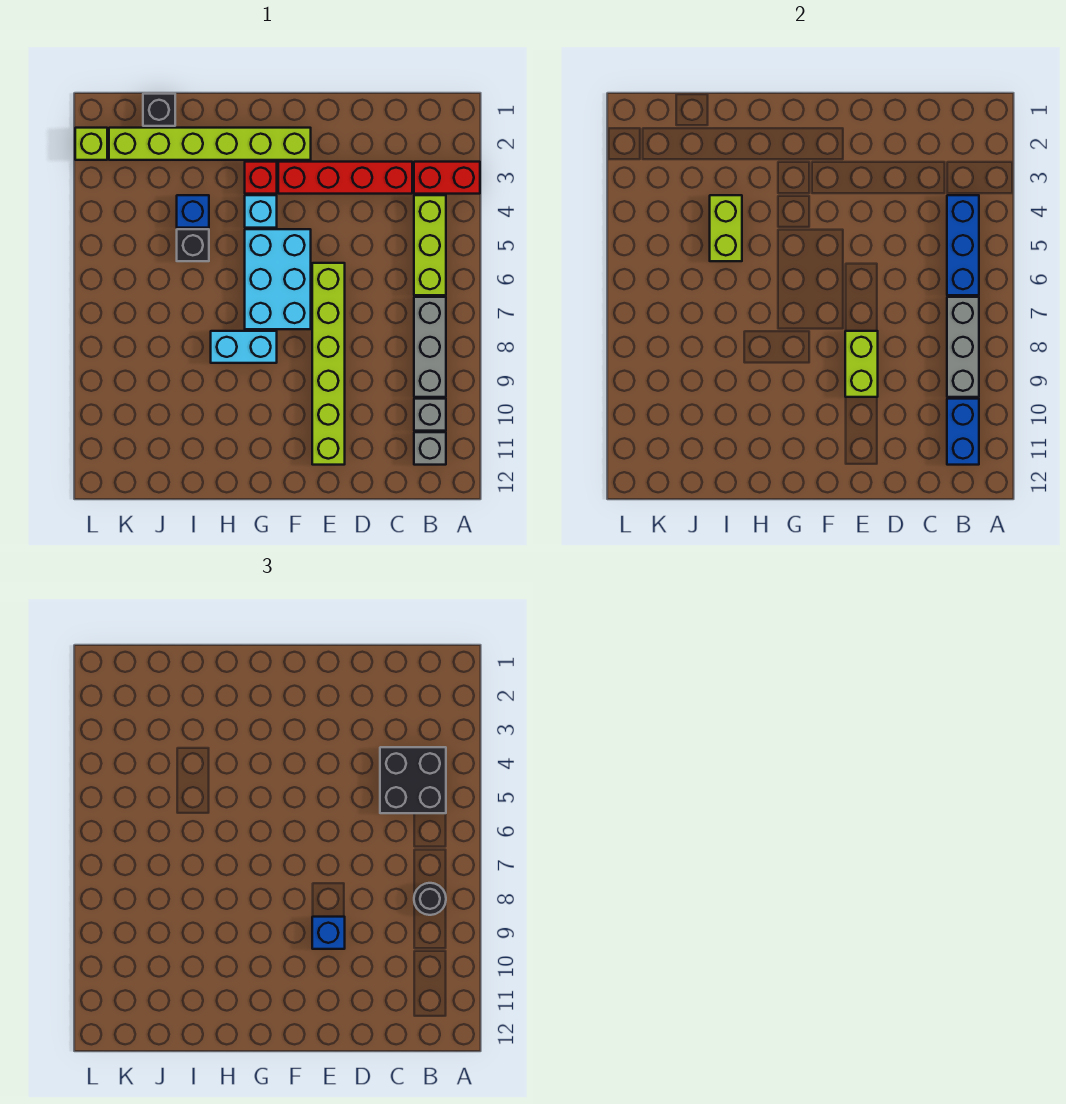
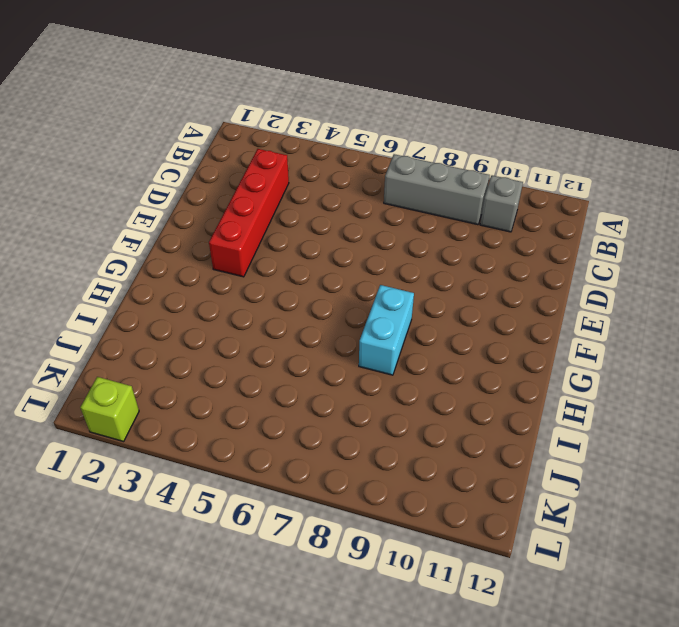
none -> red 1x2 brick [414,162,480,194]
none -> lime 1x3 brick [414,195,446,295]
none -> grey 1x1 brick [414,432,446,465]

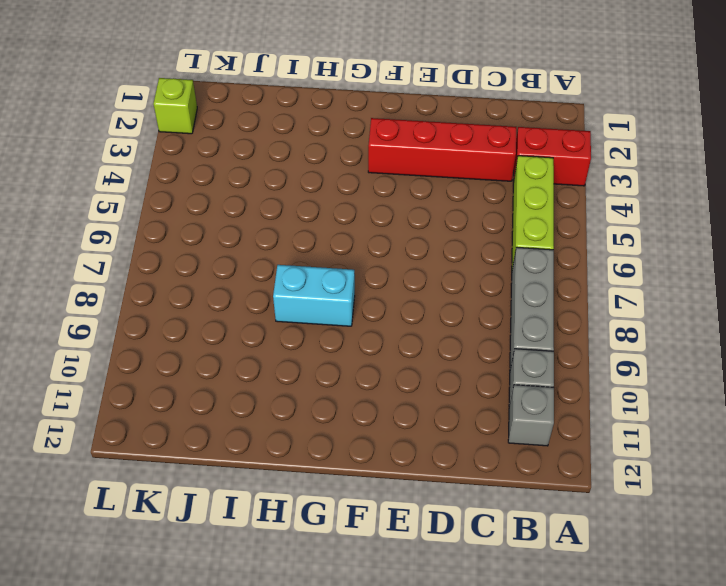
none -> lime 1x6 brick [312,263,345,465]
none -> lime 1x6 brick [109,128,311,160]
none -> cyan 2x3 brick [245,229,311,329]

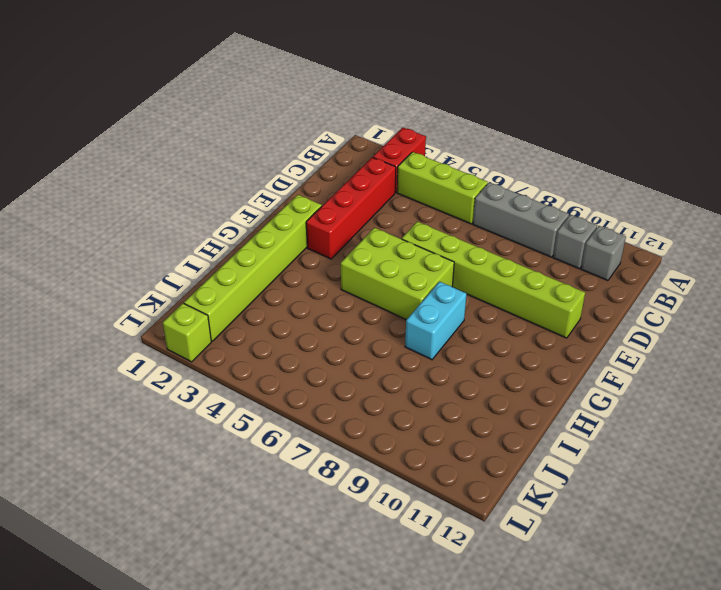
lime 2x3 brick [341,228,454,320] -> cyan 2x3 brick [245,229,311,329]
none -> red 1x1 brick [245,162,277,194]
none -> cyan 1x1 brick [245,195,277,228]
none -> blue 1x1 brick [177,195,209,228]

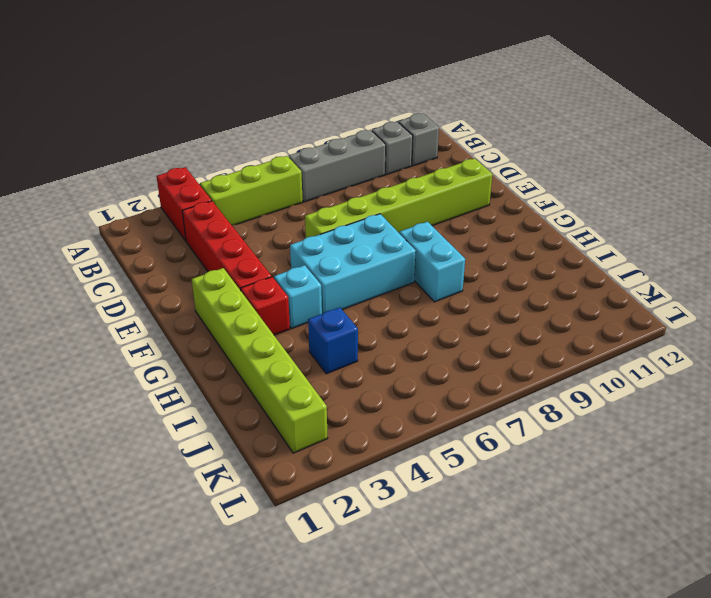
none -> black 1x1 brick [177,229,209,261]
none -> black 1x1 brick [143,94,175,126]
none -> lime 1x1 brick [75,128,107,160]

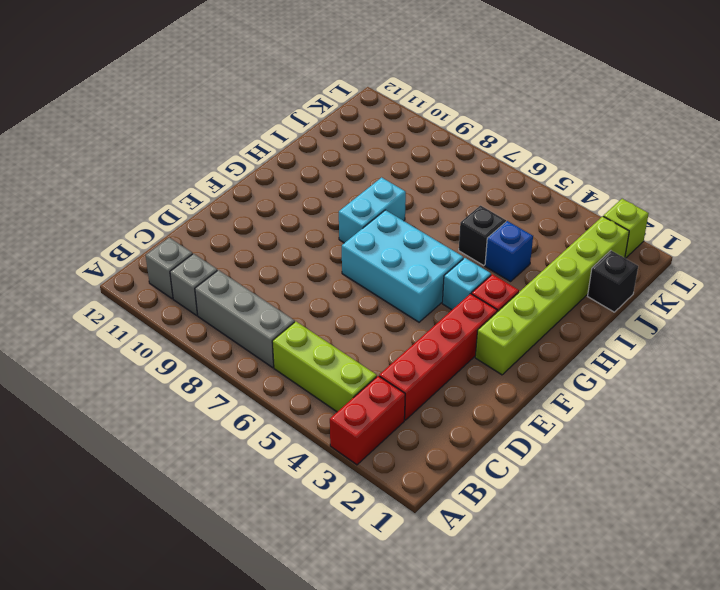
none -> lime 1x6 brick [312,263,345,465]
none -> blue 1x3 brick [947,195,979,295]
none -> grey 1x3 brick [947,297,979,397]

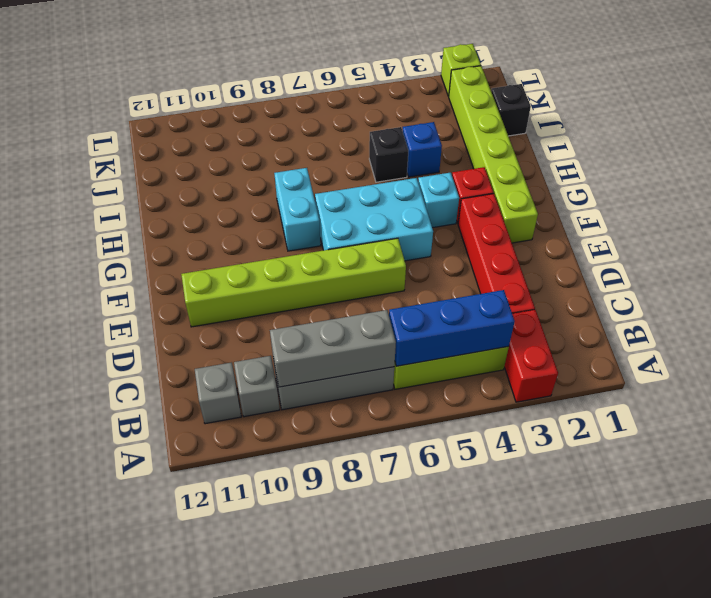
none -> blue 1x2 brick [947,399,979,465]
none -> lime 1x2 brick [845,331,878,397]
none -> lime 1x2 brick [710,195,742,261]

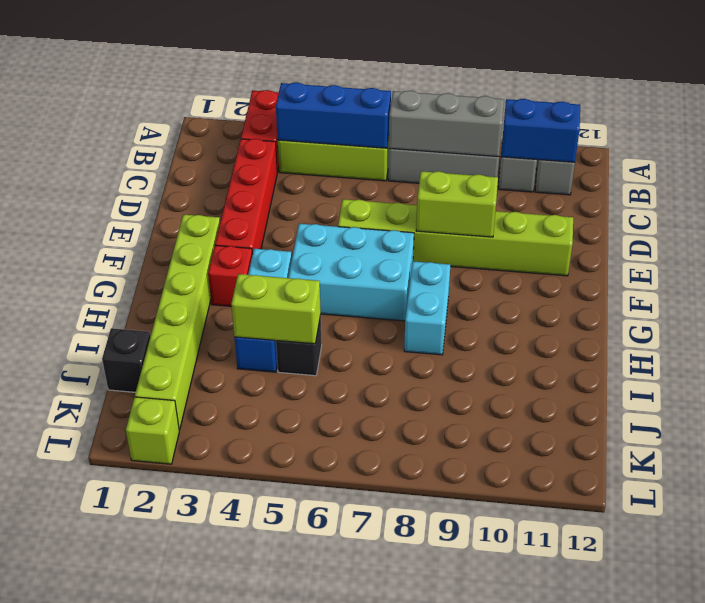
none -> black 2x2 brick [380,747,446,813]
none -> black 1x1 round brick [414,883,446,915]
none -> blue 1x1 brick [312,917,345,949]

